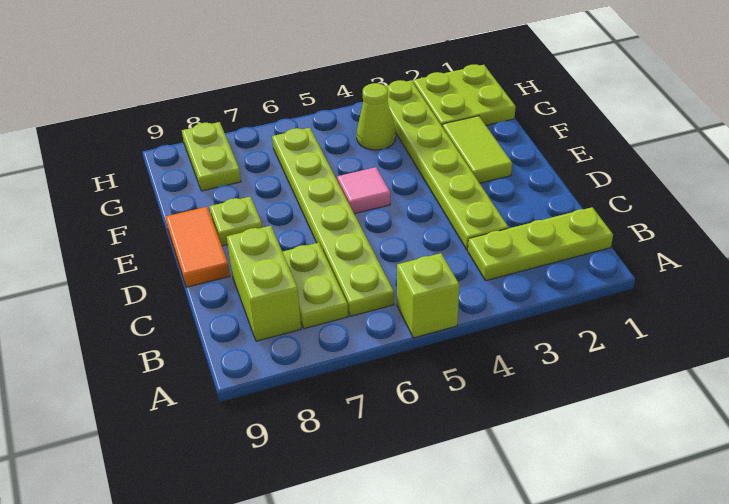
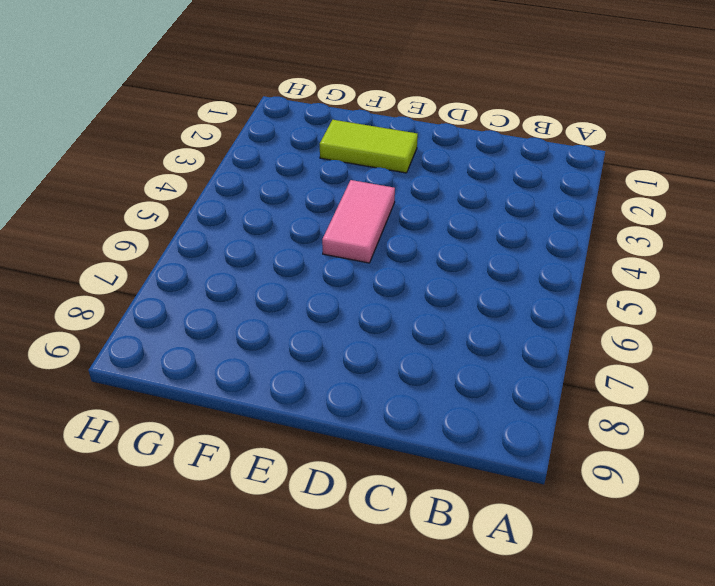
pink 1x2 tile [322,180,395,263] -> pink 1x1 tile [337,167,390,214]
none -> lime 1x1 brick [397,253,459,338]
none -> lime 1x3 plate [468,207,613,281]
none -> lime 1x6 plate [272,128,394,316]

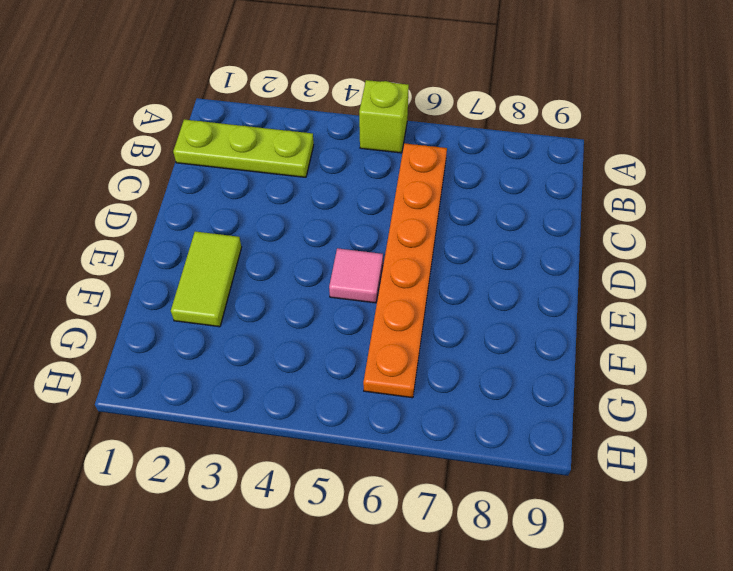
orange 1x6 plate [363,143,447,398] -> lime 1x6 plate [272,128,394,316]
none -> lime 1x2 plate [283,243,348,329]
none -> lime 1x2 brick [227,226,301,341]
none -> lime 1x6 plate [386,80,508,250]

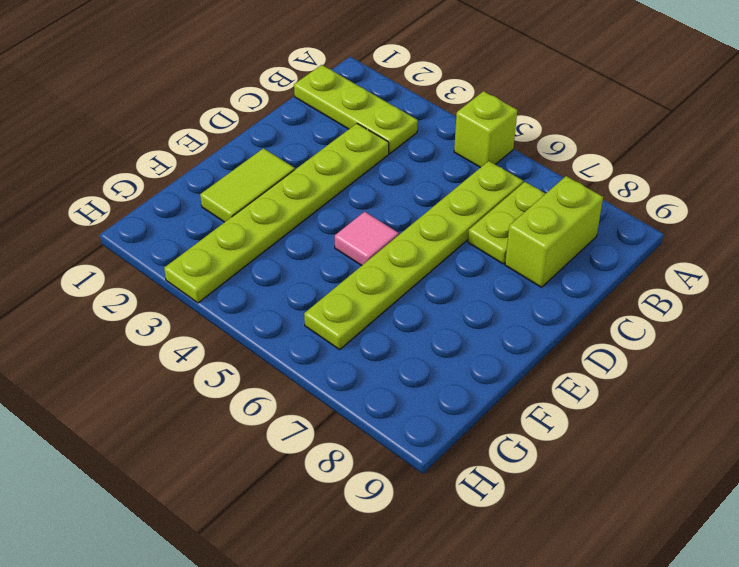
none -> orange 1x2 tile [166,207,230,287]
none -> lime 1x1 plate [209,197,262,246]
none -> lime 2x2 plate [413,65,516,126]

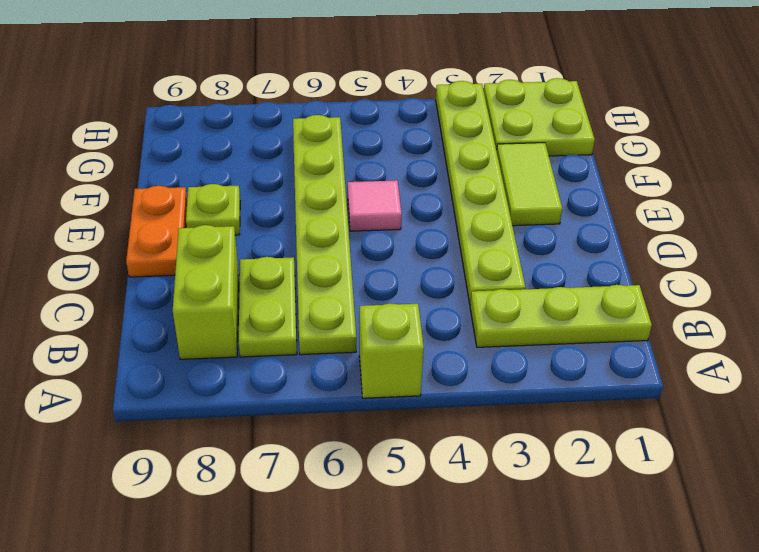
orange 1x2 plate [126,186,187,277] -> orange 1x2 tile [166,207,230,287]
none -> lime 1x1 cone [357,83,396,150]
none -> lime 1x2 plate [182,122,241,191]

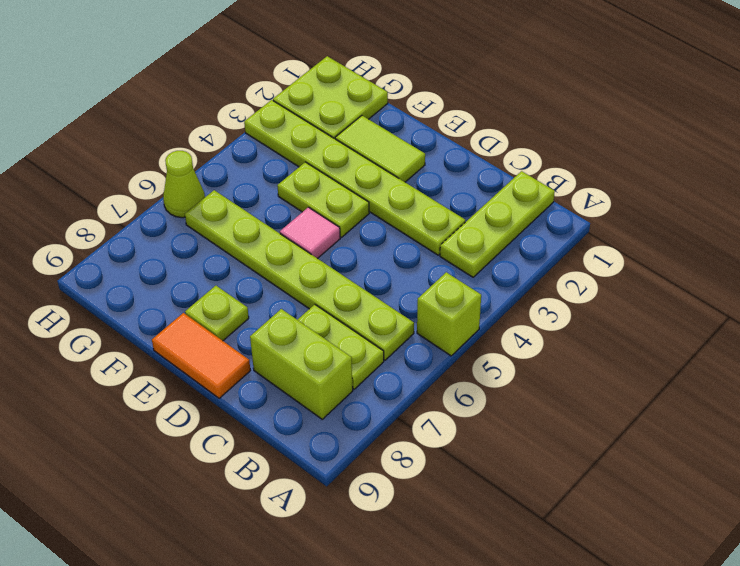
lime 1x2 plate [277,162,369,237] -> lime 1x2 plate moved to [182,122,241,191]
lime 1x1 cone [163,151,205,218] -> lime 1x1 cone moved to [357,83,396,150]

